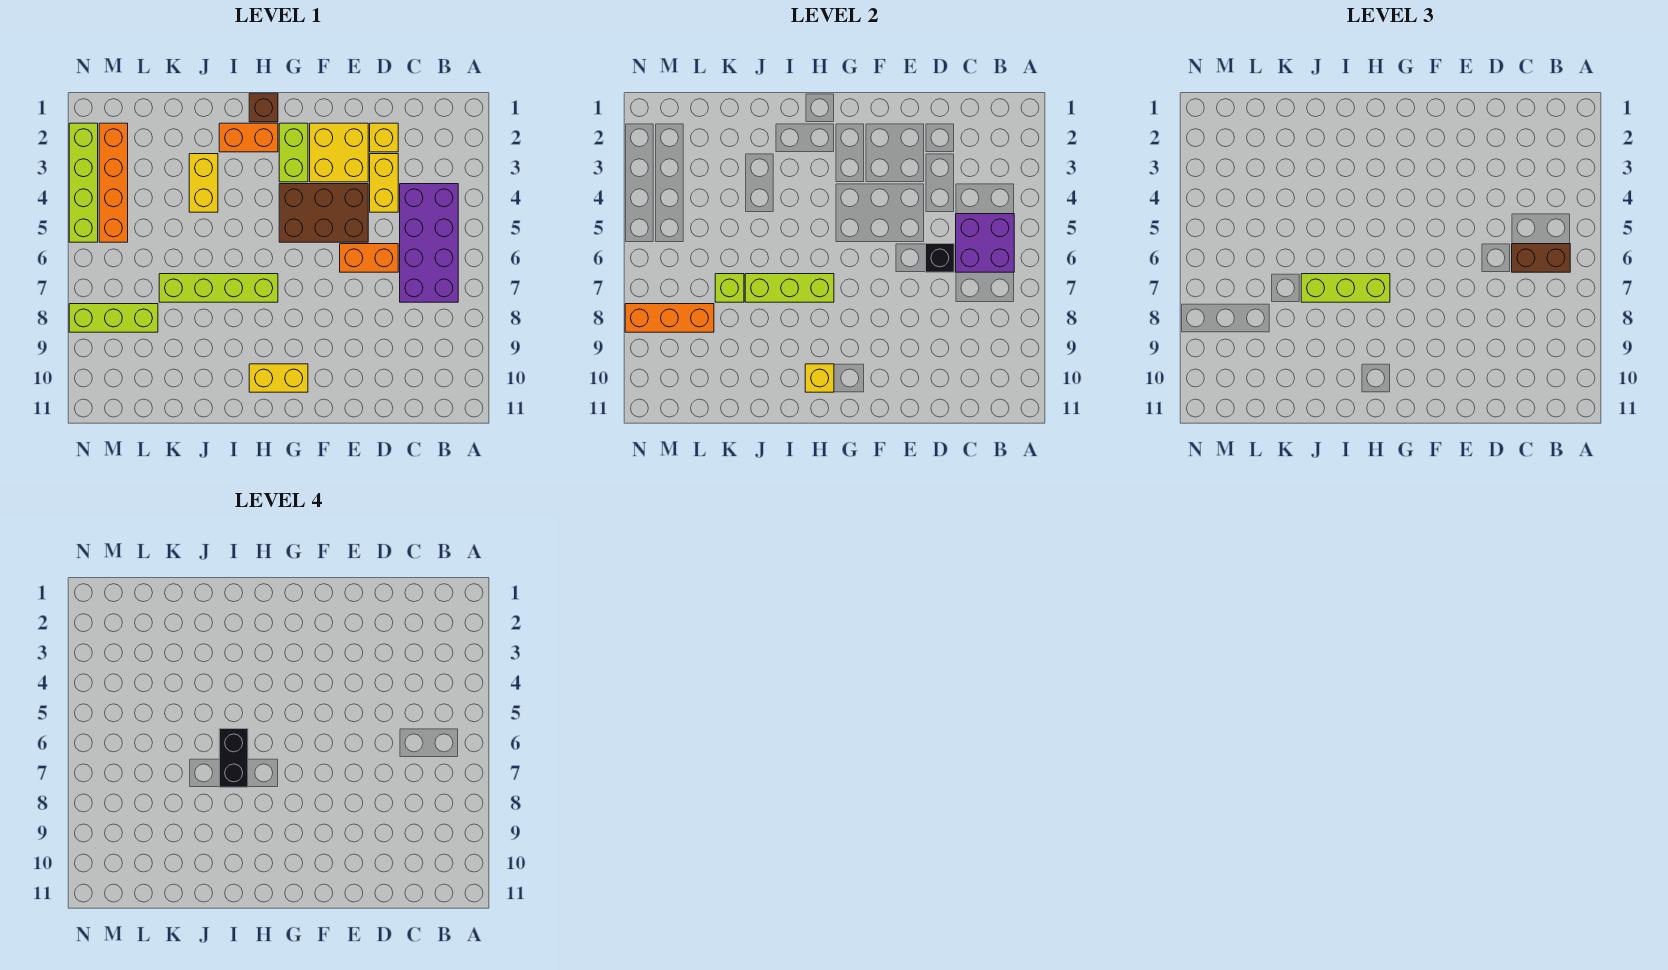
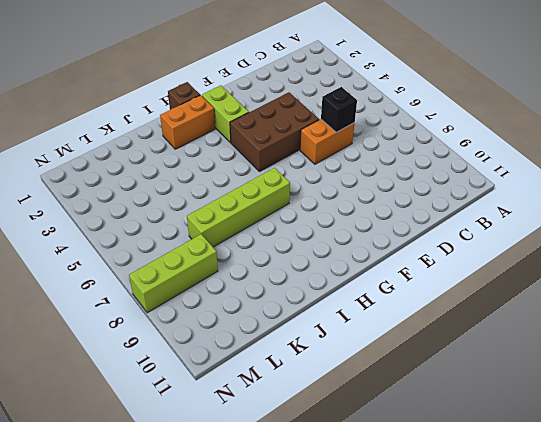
none -> purple 2x4 brick [400,184,458,302]
none -> yellow 1x1 brick [370,123,398,152]
none -> yellow 1x2 brick [370,154,398,212]

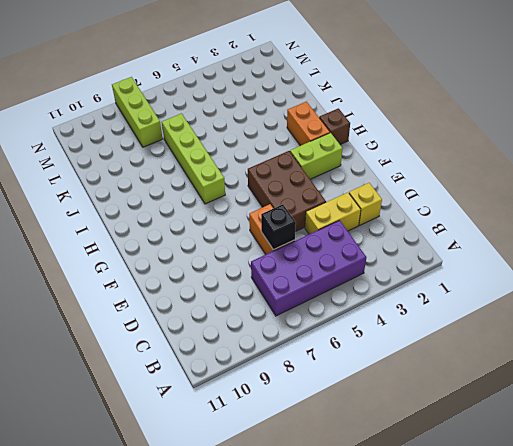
none -> yellow 2x2 brick [310,123,368,182]
none -> yellow 1x2 brick [249,364,308,392]
none -> yellow 1x2 brick [189,154,218,212]

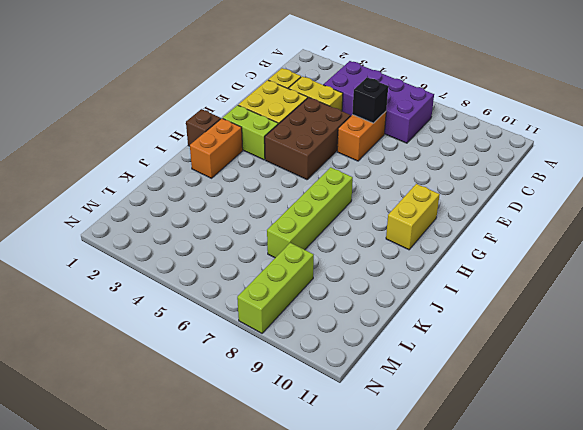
none -> yellow 1x2 brick [189,154,218,212]
none -> orange 1x4 brick [99,123,128,242]
none -> lime 1x4 brick [69,123,98,242]

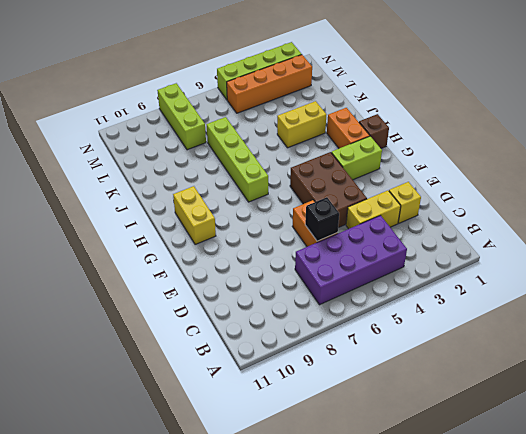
none -> yellow 2x2 brick [310,123,368,182]
none -> purple 2x2 brick [956,214,1014,272]
none -> lime 1x3 brick [745,274,834,302]

